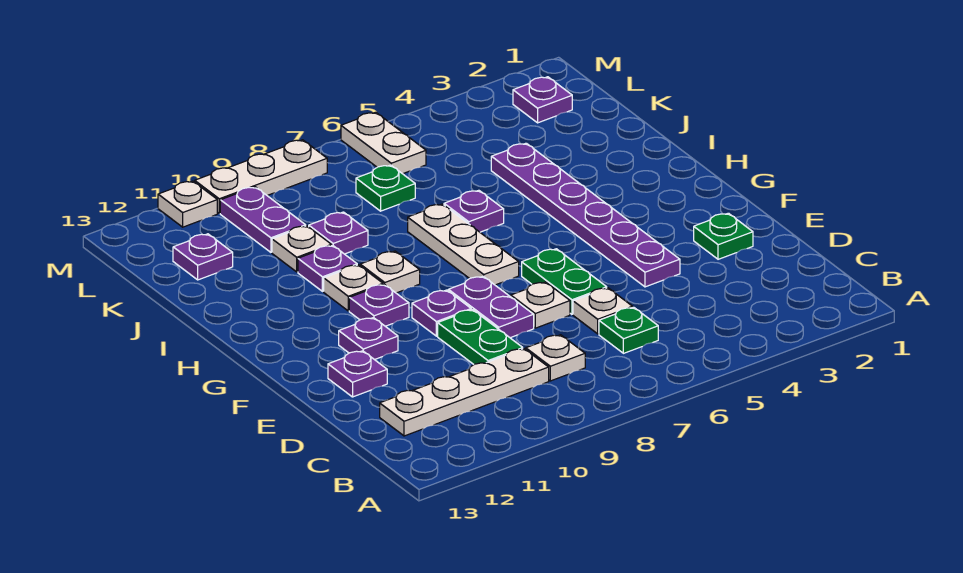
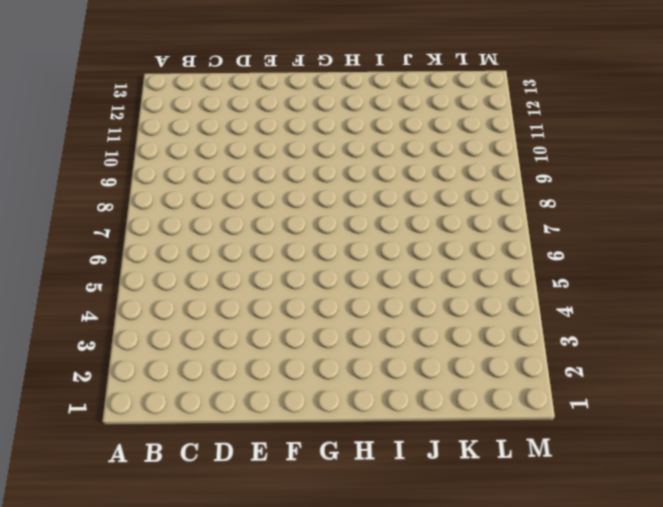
none -> green 1x1 plate [599,307,658,353]
none -> white 1x1 plate [526,335,585,381]
none -> white 1x4 plate [380,349,549,436]

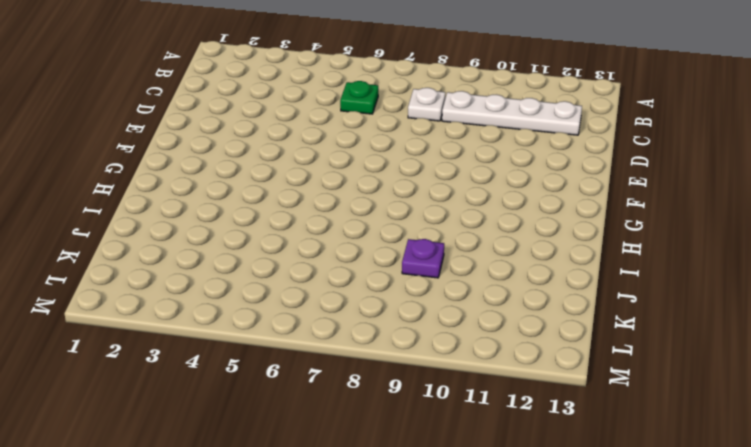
none -> white 1x1 plate [573,288,633,334]
none -> green 1x2 plate [438,310,523,364]
none -> green 1x1 plate [694,213,753,259]

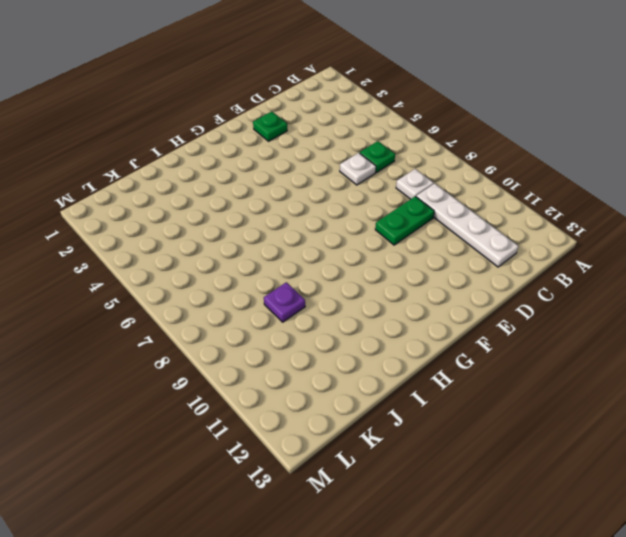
none -> purple 1x6 plate [491,143,680,287]
none -> green 1x2 plate [522,249,607,314]
none -> white 1x1 plate [511,282,570,328]

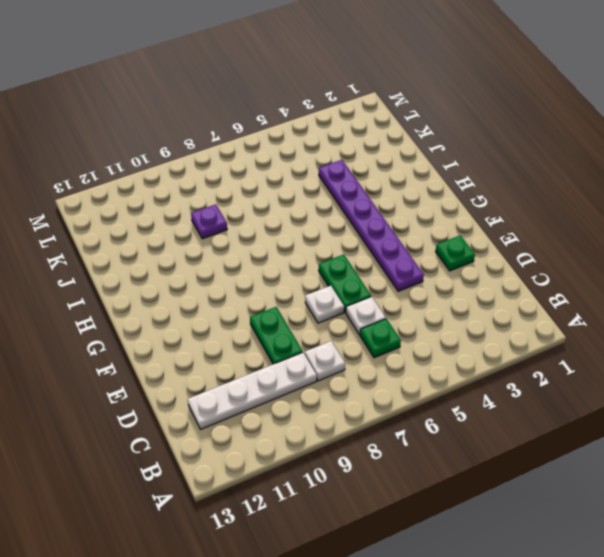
none -> purple 1x2 plate [448,276,534,338]
none -> purple 1x1 plate [328,351,387,397]
none -> purple 1x1 plate [412,290,471,336]

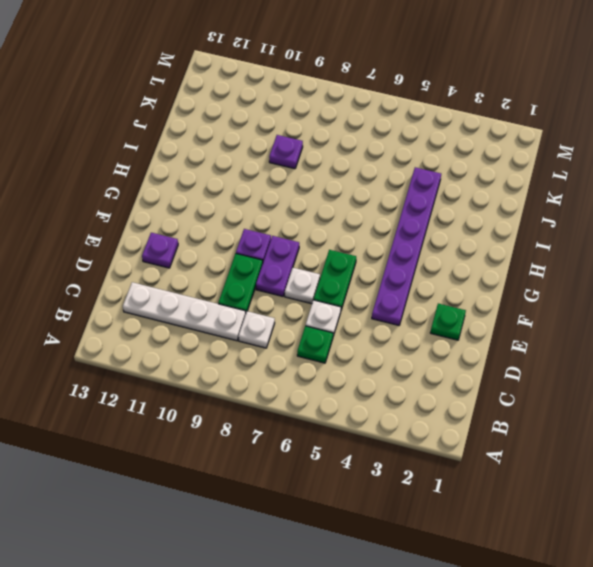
none -> purple 1x1 plate [339,318,398,360]
none -> white 1x3 plate [408,204,519,285]
none -> purple 1x1 plate [349,284,409,326]

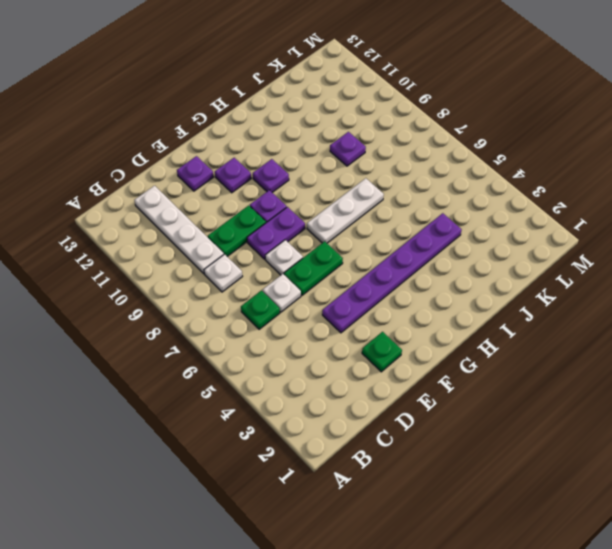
none -> white 1x1 plate [360,251,420,293]
none -> white 1x1 plate [324,265,383,311]
none -> purple 1x1 plate [444,190,504,232]

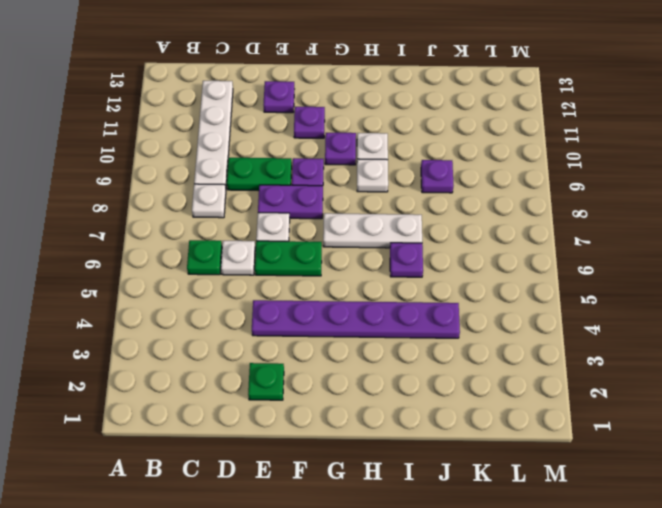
none -> purple 1x1 plate [298,245,357,291]
none -> white 1x1 plate [272,226,331,272]
none -> green 1x1 plate [356,165,415,211]

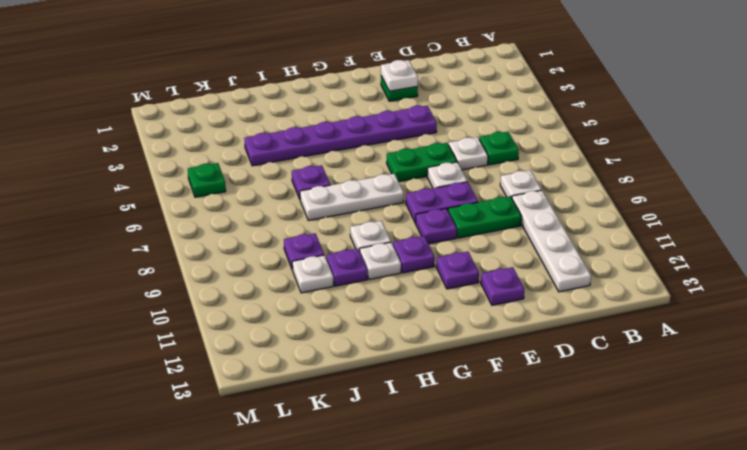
white 1x1 plate [381,60,418,91] -> white 1x1 plate moved to [158,181,217,227]
green 1x1 plate [188,163,226,197] -> green 1x1 plate moved to [356,165,415,211]
none -> purple 1x2 plate [220,187,306,252]
none -> purple 1x1 plate [173,234,233,280]
none -> purple 1x1 plate [513,77,572,123]

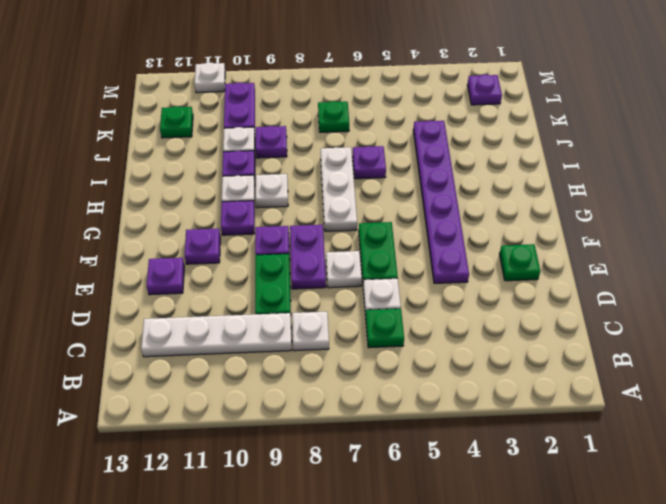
green 1x1 plate [160,106,193,138] -> purple 1x1 plate [173,234,233,280]
none -> white 1x2 plate [341,112,426,174]
none -> white 1x3 plate [195,140,327,213]

